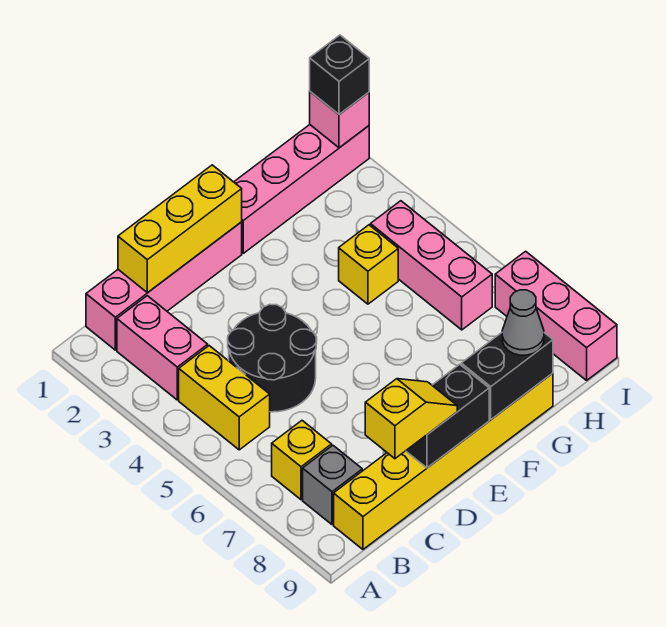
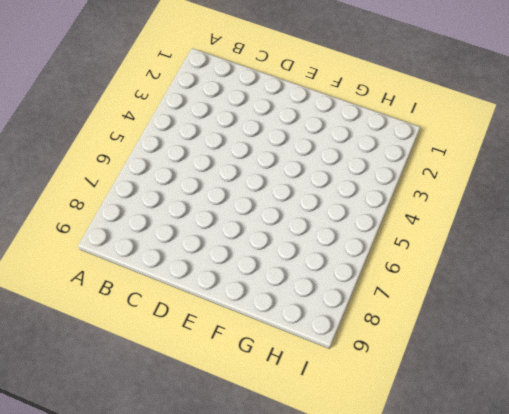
none -> pink 1x4 brick [86,222,242,350]
none -> pink 1x2 brick [117,296,208,400]
none -> yellow 1x2 brick [179,346,270,450]

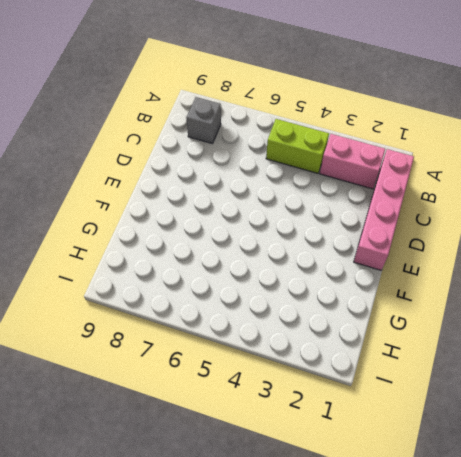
lime 1x2 brick [266,119,329,173] -> yellow 1x2 brick [179,346,270,450]
none -> yellow 1x1 brick [272,421,332,500]
none -> yellow 1x6 brick [334,373,553,549]
none -> black 2x2 round brick [228,304,317,412]

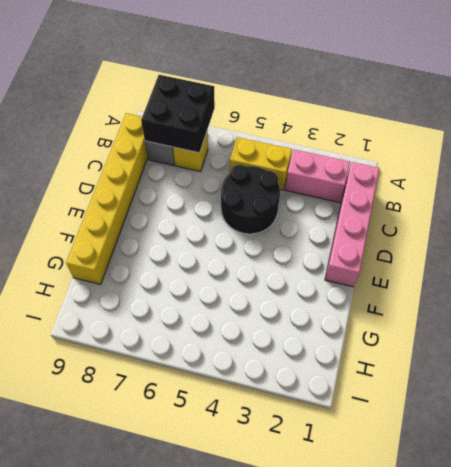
black 2x2 brick [141,75,215,153] -> none
none -> pink 1x4 brick [234,125,369,253]
none -> yellow 1x1 brick [339,225,398,304]
none -> pink 1x3 brick [370,201,492,330]

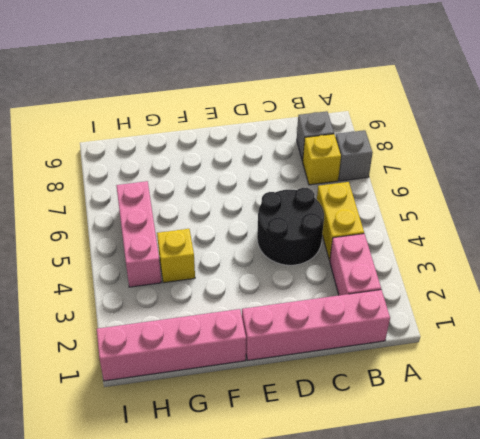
grey 1x1 brick [335,130,373,181] -> none
none -> yellow 1x6 brick [334,373,553,549]
none -> pink 1x3 brick [495,251,617,380]
none -> yellow 1x3 brick [118,165,242,293]

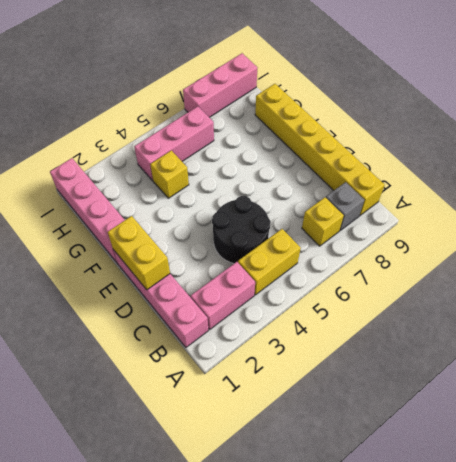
yellow 1x2 brick [108,216,170,290] -> yellow 1x3 brick [118,165,242,293]
none -> black 1x2 brick [406,364,489,468]
none -> black 1x2 brick [461,333,553,419]
none -> pink 1x1 brick [310,92,369,148]

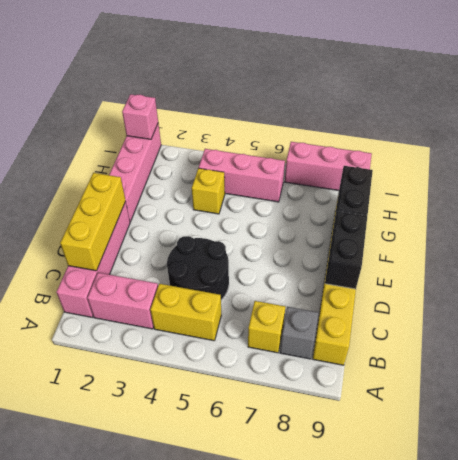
none -> yellow 1x2 slope [365,379,457,459]
none -> grey 1x1 cone [502,290,544,355]
none -> black 1x1 brick [310,35,369,114]

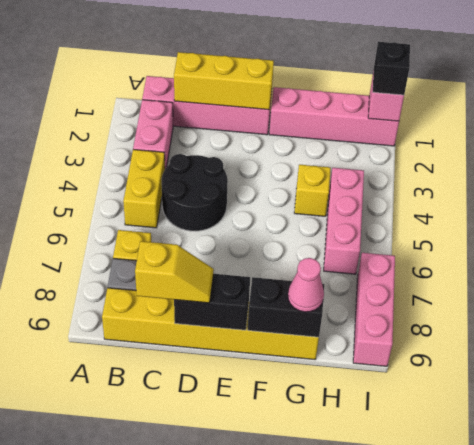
pink 1x1 cone [288,258,324,312] -> grey 1x1 cone [502,290,544,355]

